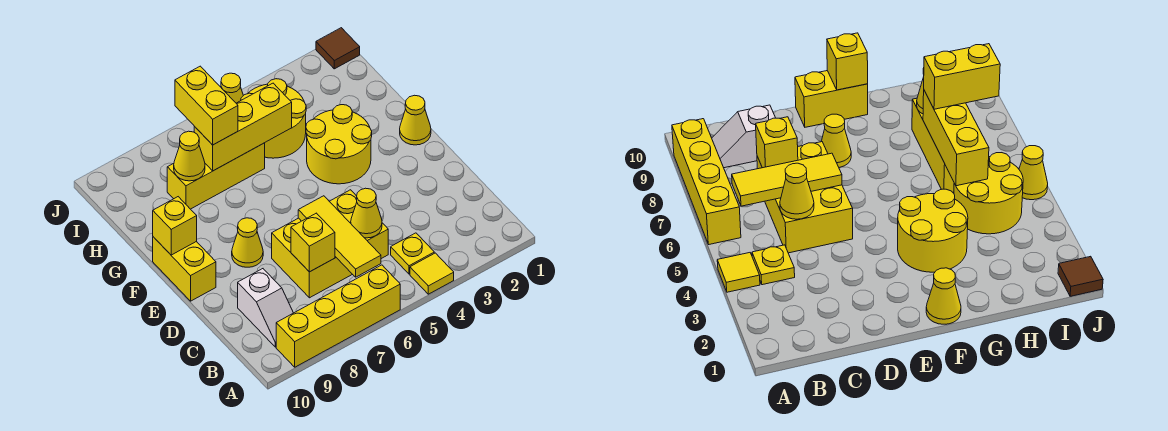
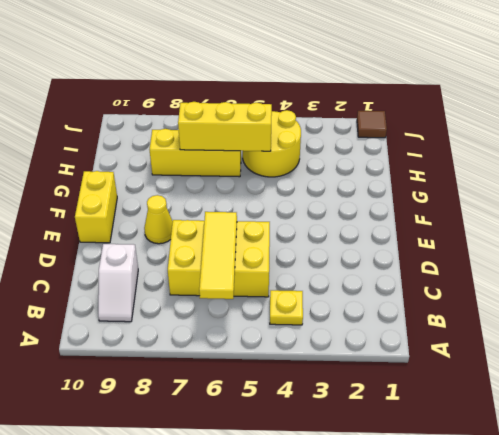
none -> yellow 1x1 tile [410,253,454,294]
none -> yellow 1x4 brick [276,265,400,367]
none -> yellow 1x1 cone [400,95,431,145]

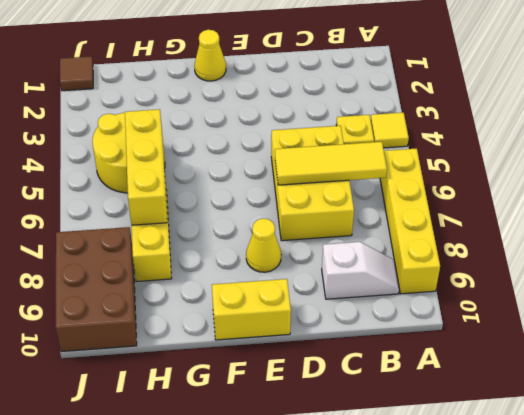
brown 2x3 brick [56,227,137,352] -> none
none -> yellow 2x2 round brick [306,105,372,184]
none -> yellow 1x1 cone [221,73,243,103]
none -> yellow 1x1 cone [351,188,382,238]

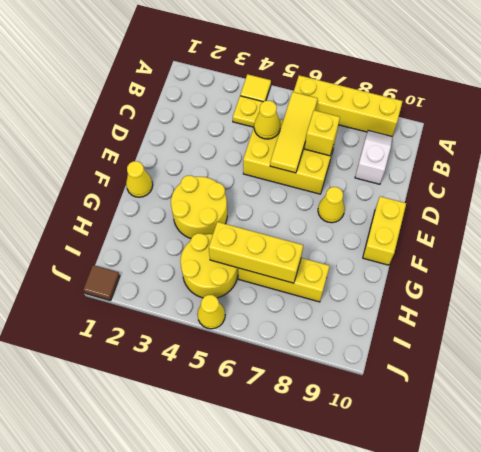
none -> yellow 1x1 brick [153,197,197,255]
none -> yellow 1x1 cone [174,131,205,181]
none -> yellow 1x2 brick [175,66,238,145]

